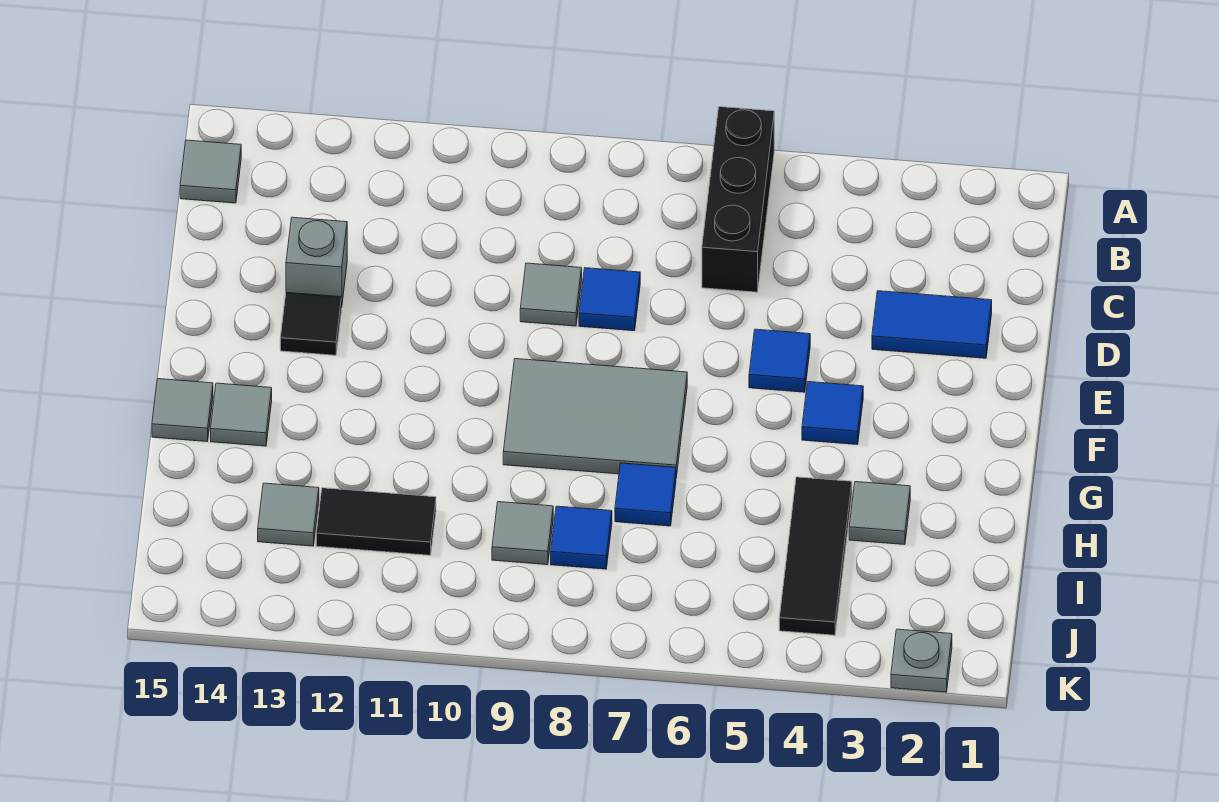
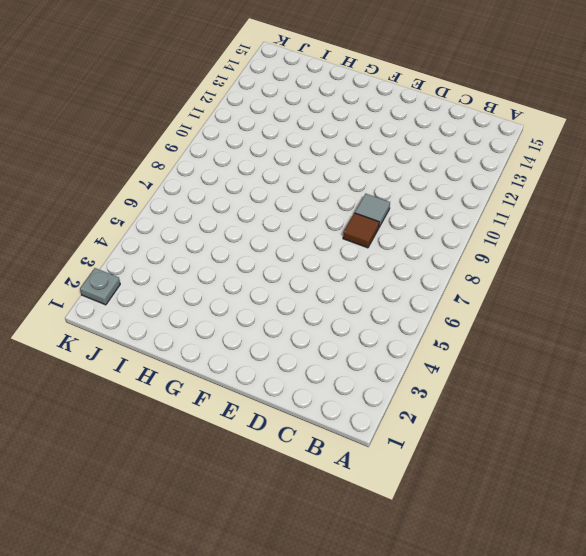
brown 1x1 tile [343,213,379,248] -> blue 1x1 tile [579,268,640,331]
none -> black 1x3 brick [702,107,774,292]
none -> grey 1x1 tile [180,140,241,203]
none -> blue 1x2 tile [872,291,992,358]

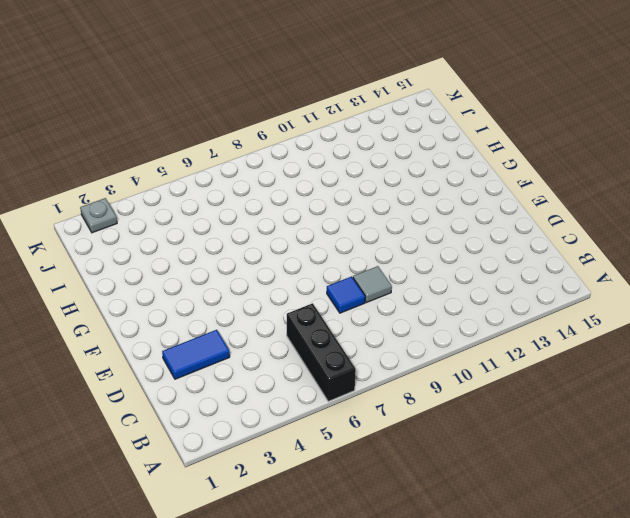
none -> grey 1x1 tile [180,140,241,203]
none -> grey 1x1 brick [286,217,347,302]
none -> blue 1x1 tile [749,329,810,392]

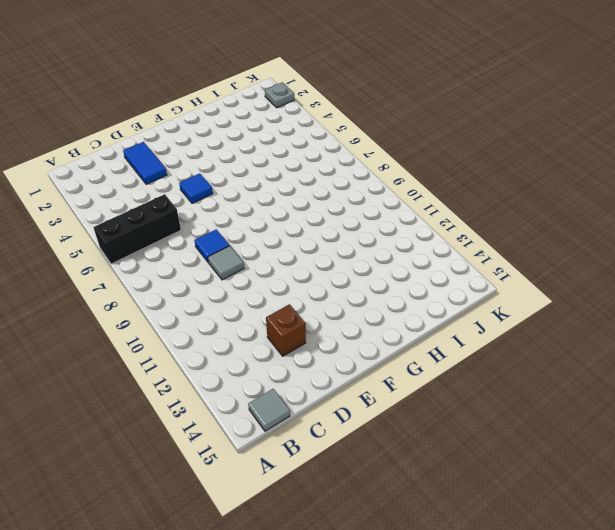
brown 1x1 brick [266,304,306,356] -> grey 1x1 brick [286,217,347,302]
none -> black 1x1 tile [280,292,342,355]
none -> blue 1x1 tile [802,382,863,445]
none -> grey 2x3 tile [503,359,687,477]

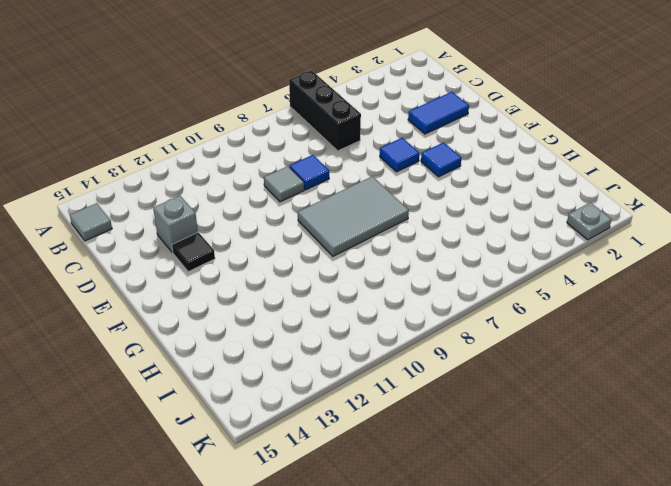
none -> grey 1x1 tile [211,383,272,446]
none -> grey 1x1 tile [152,379,213,442]
none -> grey 1x1 tile [849,482,910,545]

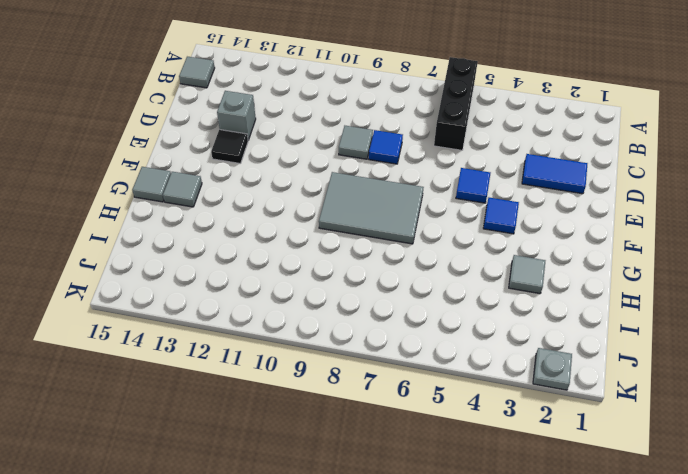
none -> black 1x3 tile [779,477,852,635]
none -> blue 1x1 tile [615,463,676,526]
none -> blue 1x1 tile [551,506,612,569]

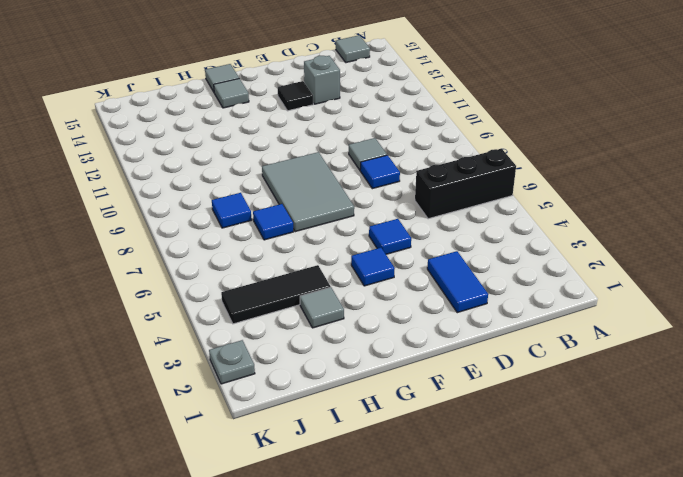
none -> grey 1x1 tile [492,502,553,565]
none -> black 1x2 tile [316,488,436,555]
none -> grey 1x1 tile [258,483,319,546]

